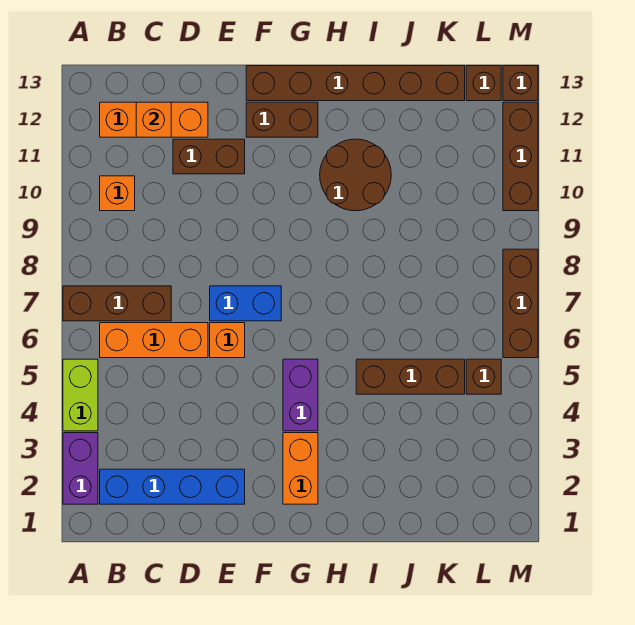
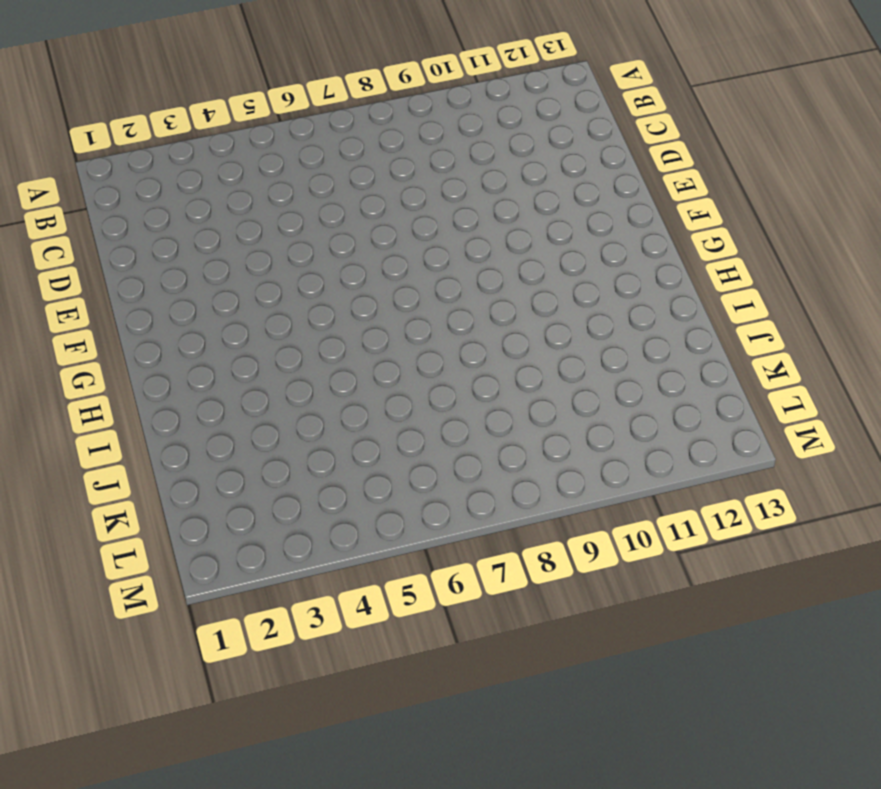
none -> purple 1x2 brick [63,433,98,504]
none -> lime 1x2 brick [63,359,98,431]
none -> brown 1x3 brick [63,286,171,321]

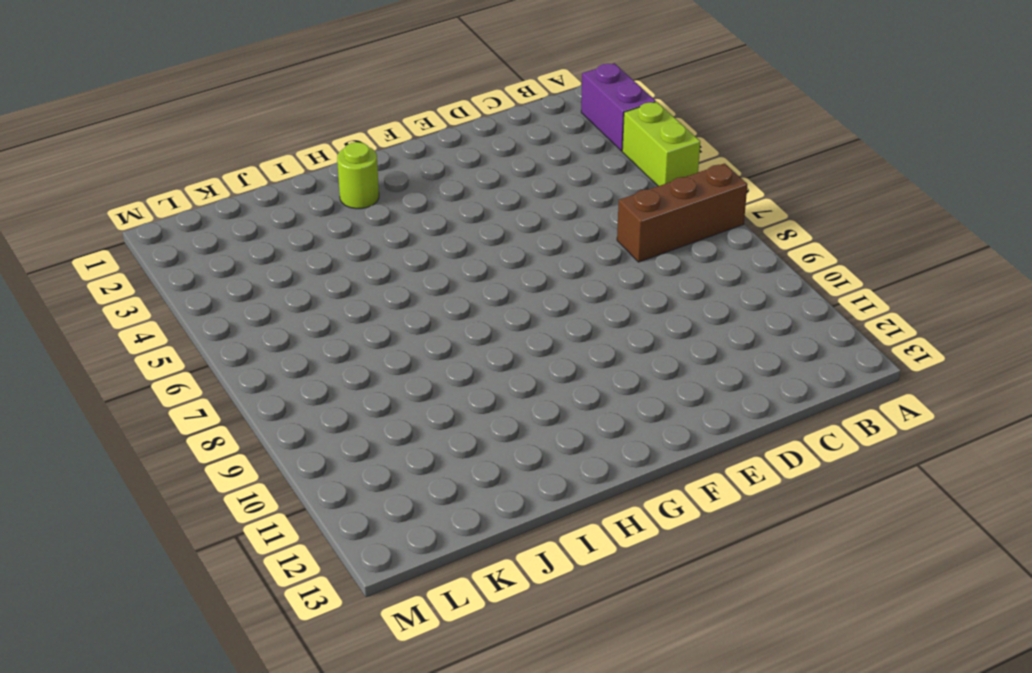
lime 1x1 round brick [337,142,379,209] -> none
none -> blue 1x4 brick [100,469,245,504]
none -> orange 1x3 brick [100,323,208,358]
none -> orange 1x1 brick [100,176,135,211]

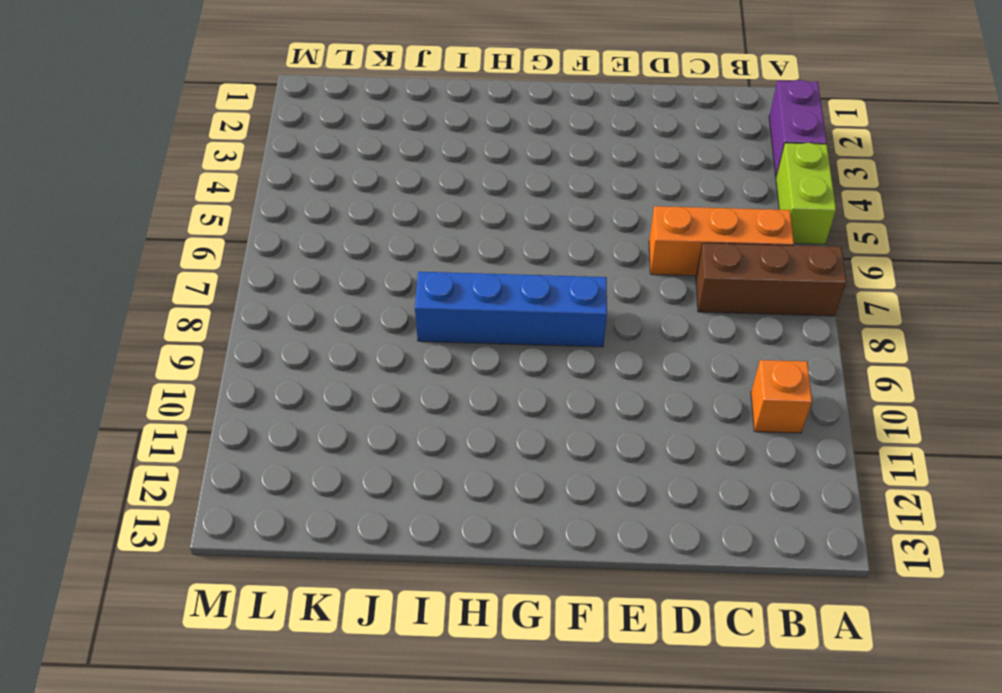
blue 1x4 brick [415,272,607,347] -> blue 1x4 brick moved to [100,469,245,504]
none -> orange 1x3 brick [100,102,208,137]
none -> brown 1x2 brick [173,139,245,174]
none -> orange 1x1 brick [210,323,245,358]

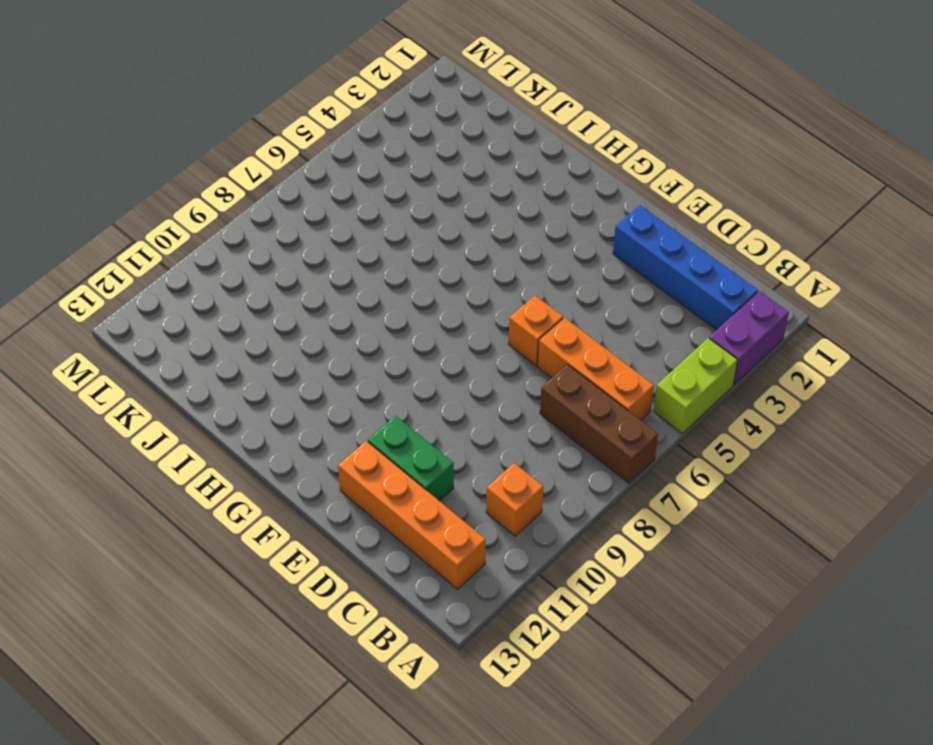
orange 1x4 brick [338,441,486,589] -> orange 1x3 brick [100,102,208,137]
green 1x2 brick [368,416,454,501] -> brown 1x2 brick [173,139,245,174]
none -> blue 1x2 brick [210,286,281,321]
none -> brown 1x2 brick [246,102,318,137]
none -> brown 1x6 brick [246,66,465,101]

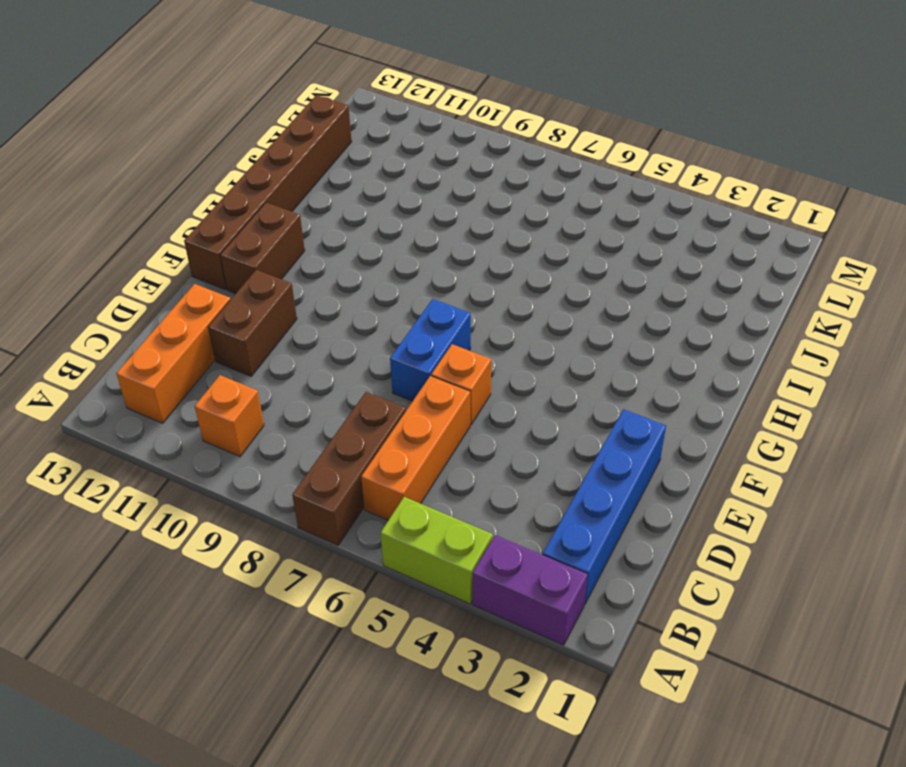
none -> orange 1x2 brick [283,433,318,504]
none -> purple 1x2 brick [283,359,318,431]
none -> brown 2x2 round brick [320,139,391,211]

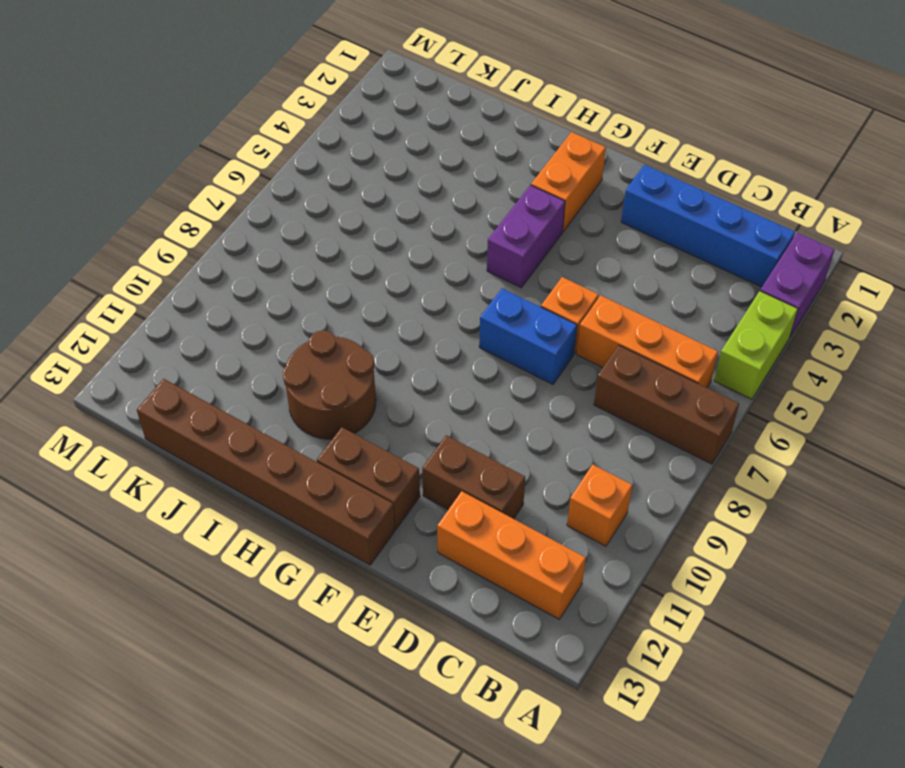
none -> brown 1x3 brick [356,359,465,394]
none -> brown 1x1 brick [466,359,501,394]
none -> brown 1x1 brick [466,66,501,101]

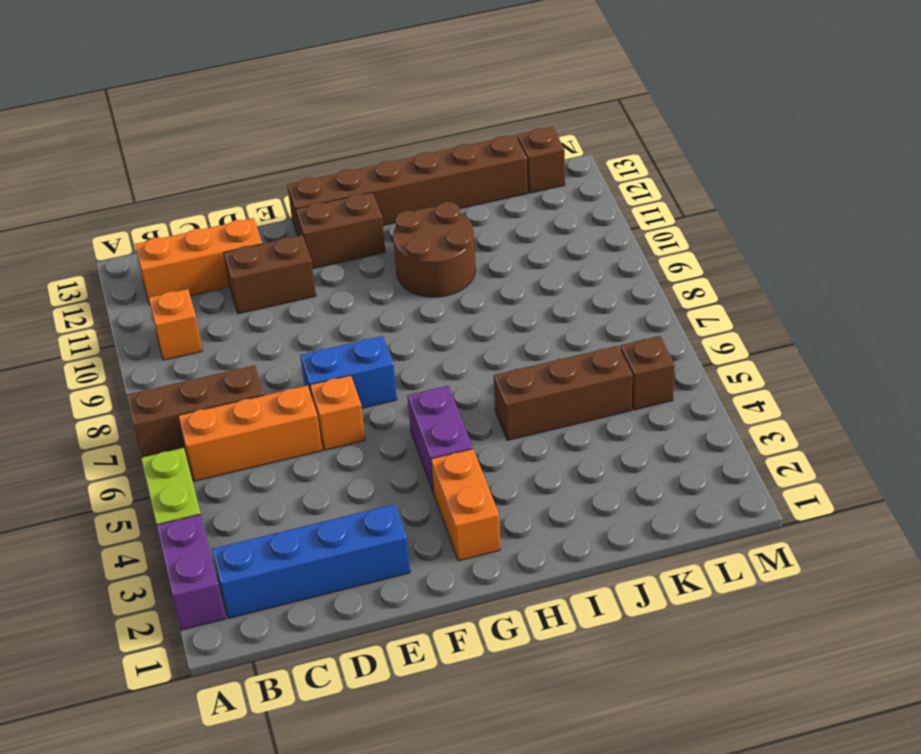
none -> brown 1x3 brick [503,249,538,358]
none -> brown 1x3 brick [503,102,538,211]
none -> brown 1x1 brick [503,66,538,101]

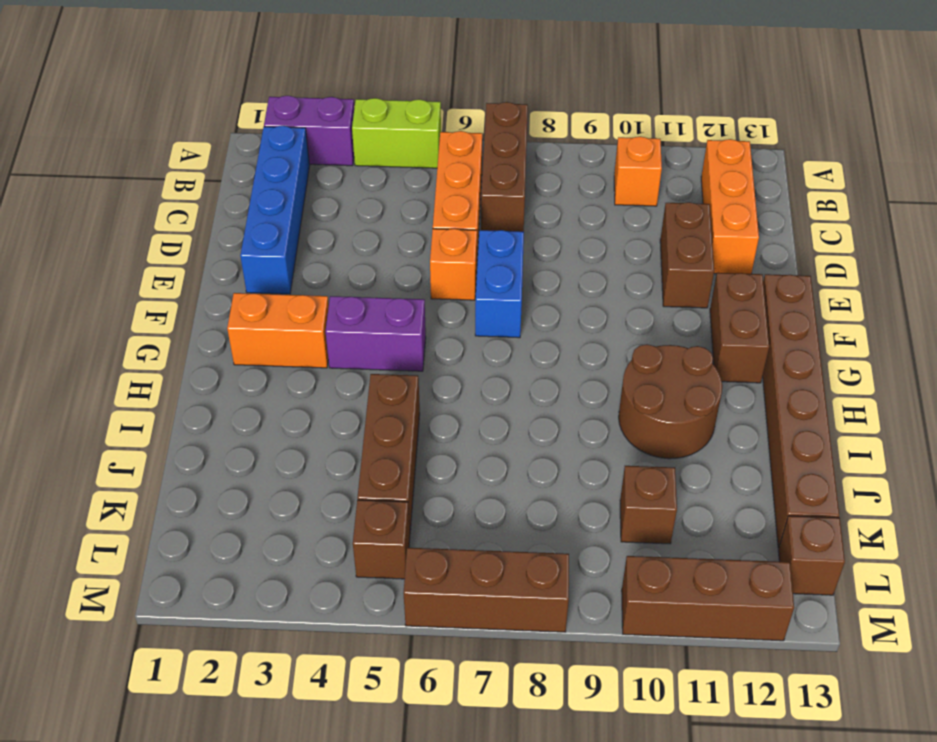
brown 1x1 brick [620,466,677,544] -> brown 1x1 brick moved to [503,66,538,101]
none -> orange 1x1 brick [136,102,171,137]

